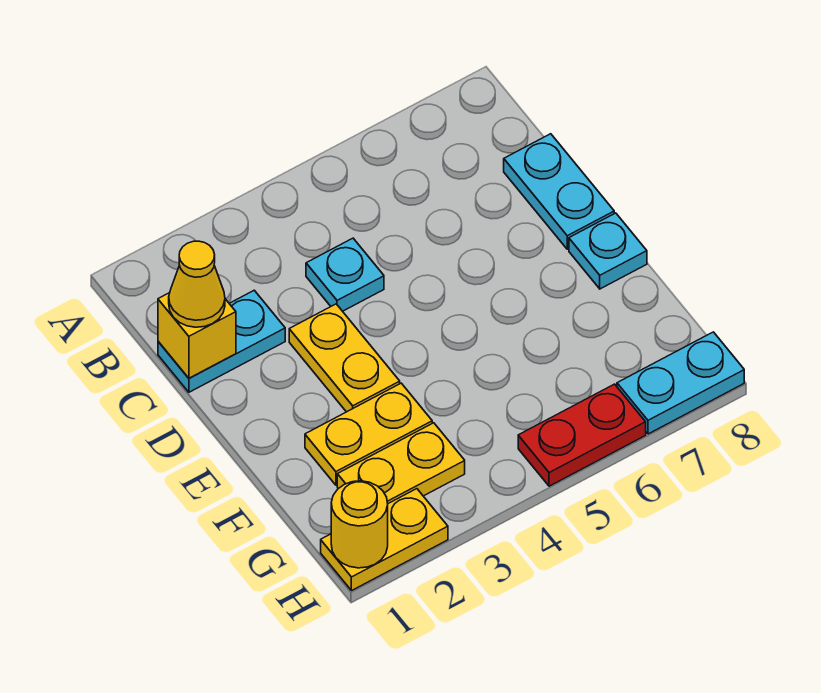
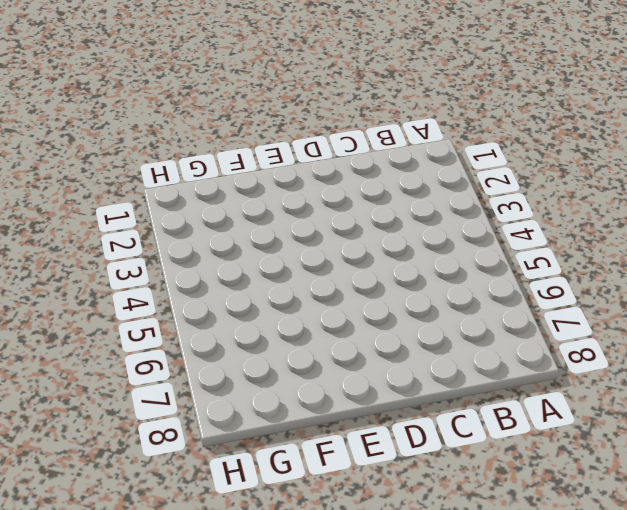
none -> cyan 1x2 plate [158,290,285,392]
none -> cyan 1x1 plate [306,238,384,311]
none -> cyan 1x2 plate [504,134,614,249]

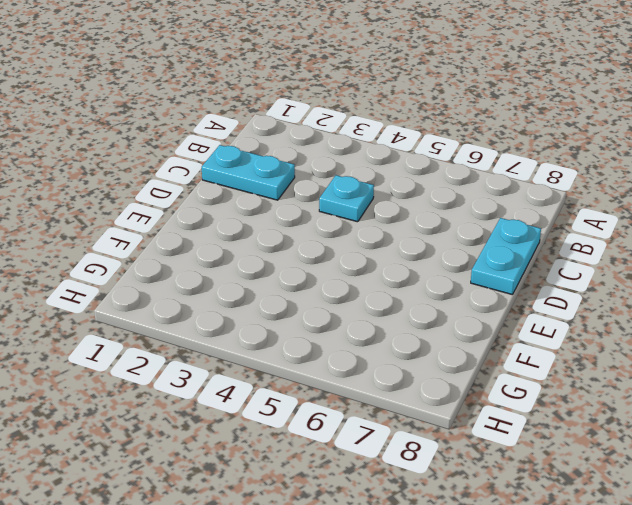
none -> yellow 1x2 plate [289,304,400,412]
none -> cyan 1x1 plate [569,213,647,289]
none -> yellow 1x2 plate [305,383,432,485]

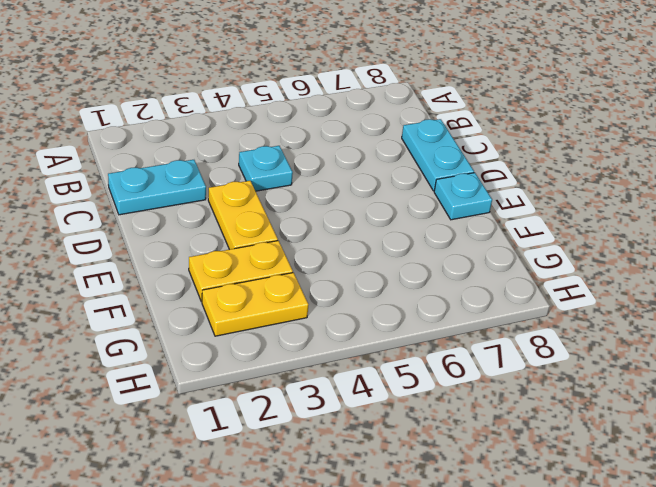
none -> yellow 1x2 plate [321,489,448,591]
none -> red 1x2 plate [518,384,646,486]
none -> cyan 1x2 plate [617,332,744,434]

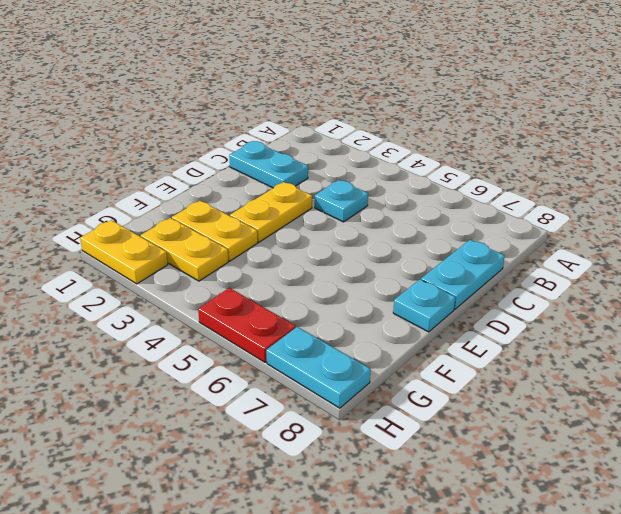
none -> yellow 1x1 brick [158,293,236,378]
none -> yellow 1x1 round brick [331,481,388,568]
none -> yellow 1x1 cone [169,241,225,327]

